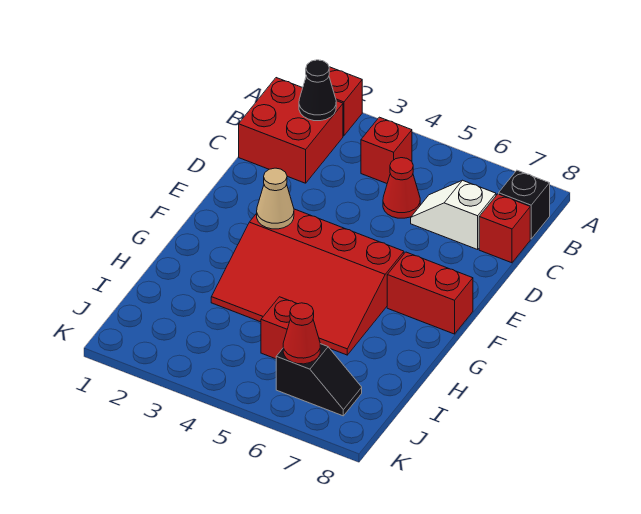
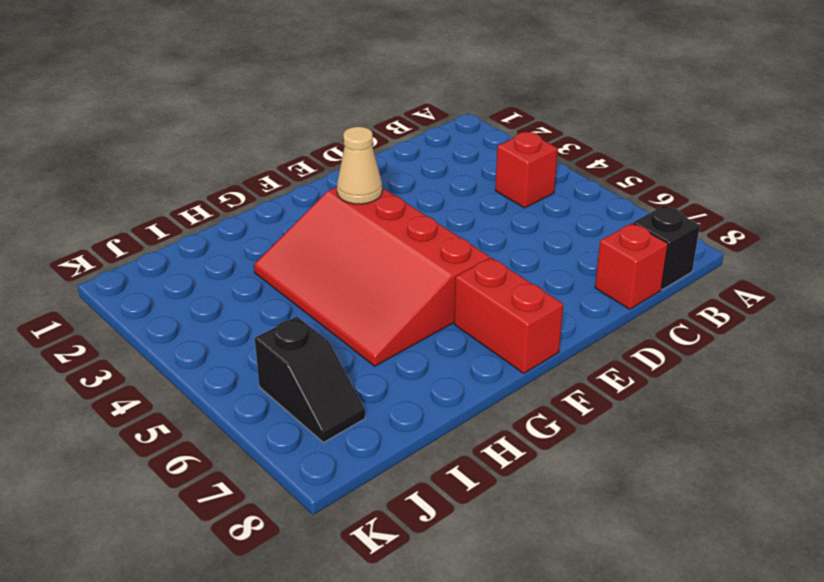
none -> red 1x1 brick [329,67,362,136]
none -> red 2x2 brick [239,78,343,183]
none -> red 1x1 cone [383,158,420,218]

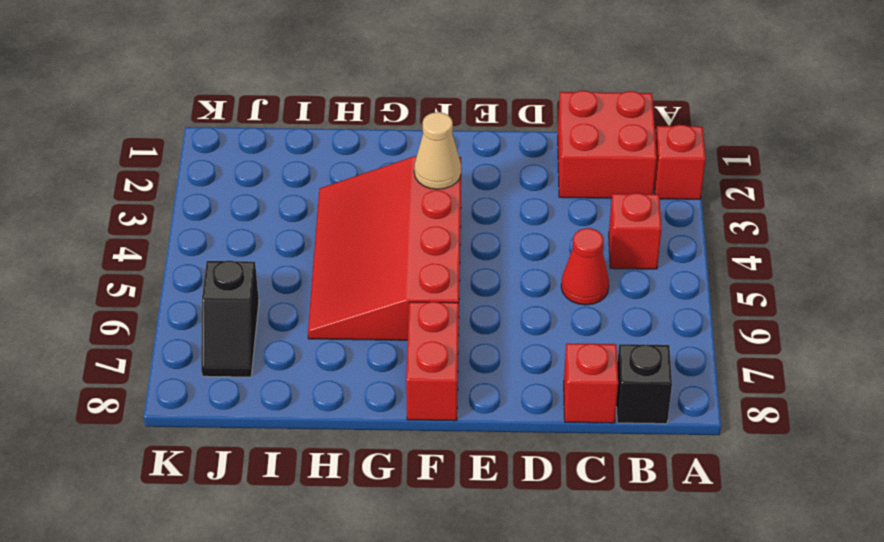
none -> white 1x2 slope [411,180,496,249]
none -> red 1x1 brick [261,297,297,359]
none -> black 1x1 cone [299,60,336,121]

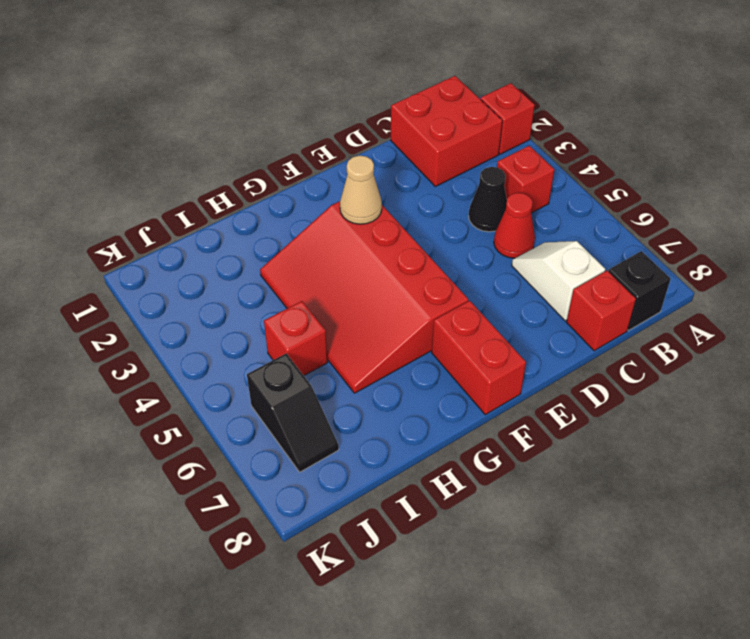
black 1x1 cone [469,167,507,232] -> black 1x1 cone moved to [299,60,336,121]
none -> red 1x1 cone [283,303,320,364]

